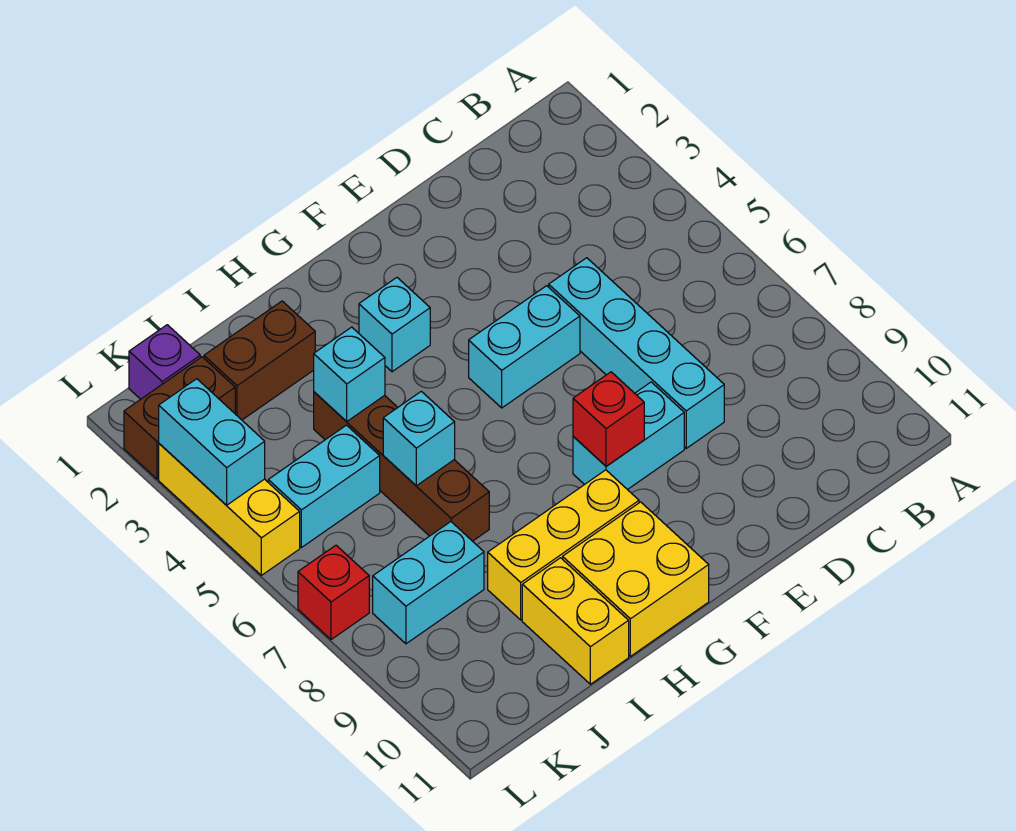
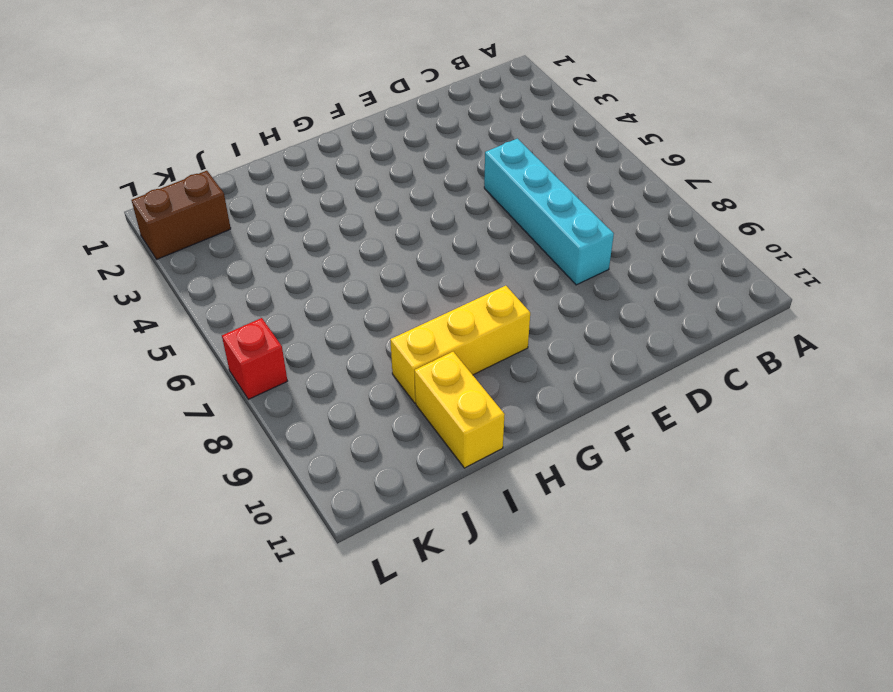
none -> cyan 1x2 brick [469,286,580,408]
none -> cyan 1x2 brick [573,382,684,490]
none -> cyan 1x1 brick [359,278,430,372]

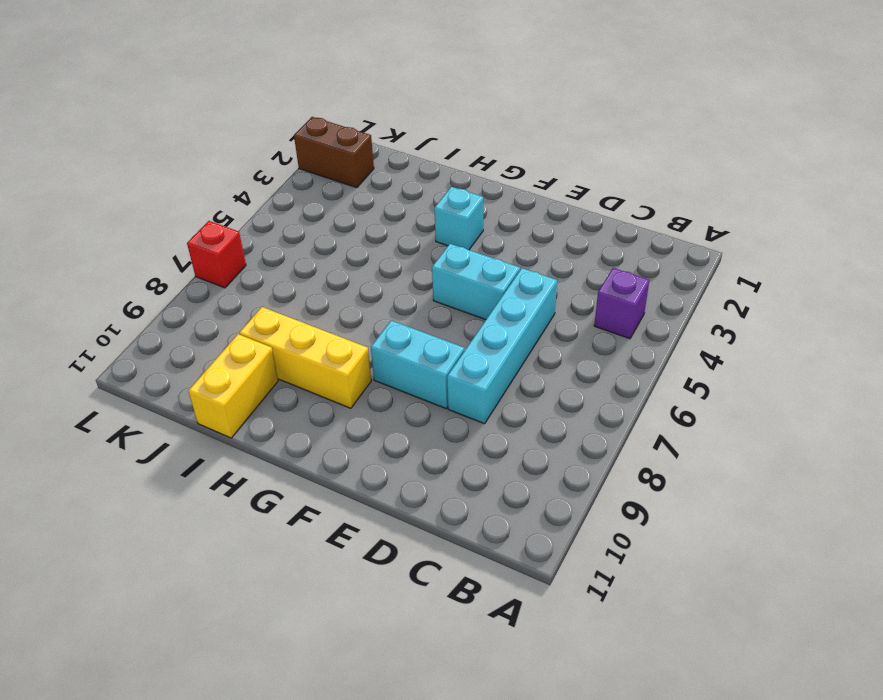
purple 1x1 brick [594,268,649,339] -> purple 1x1 brick moved to [129,325,200,399]
none -> yellow 2x2 brick [563,502,709,656]
none -> brown 1x2 brick [204,301,315,420]
none -> brown 1x4 brick [314,392,489,541]

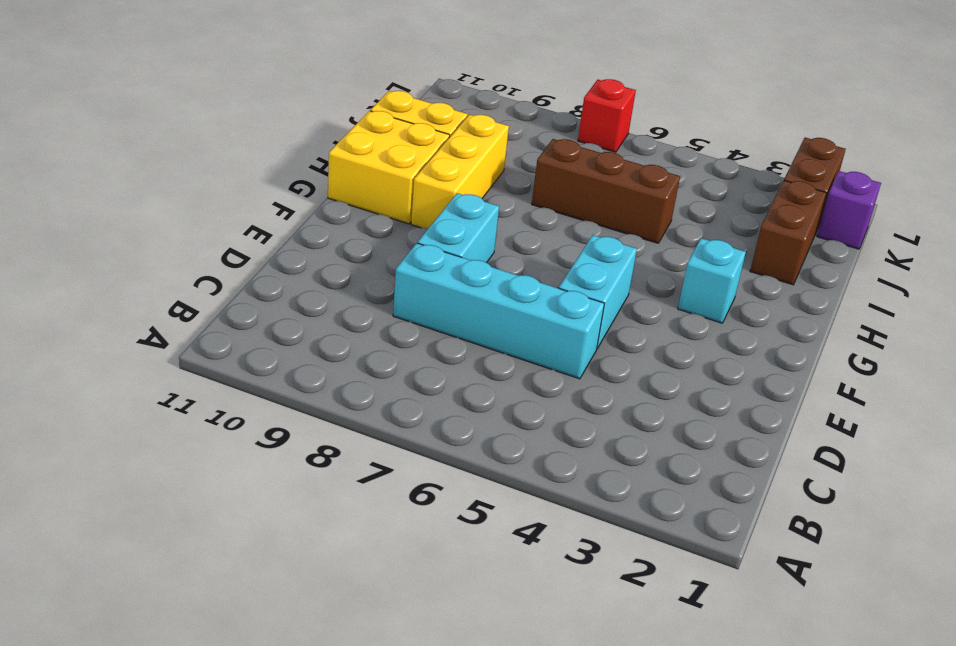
brown 1x3 brick [532,139,680,243] -> brown 1x4 brick [314,392,489,541]
none -> cyan 1x2 brick [268,425,380,548]
none -> cyan 1x2 brick [373,522,484,644]
none -> yellow 1x3 brick [159,444,300,575]

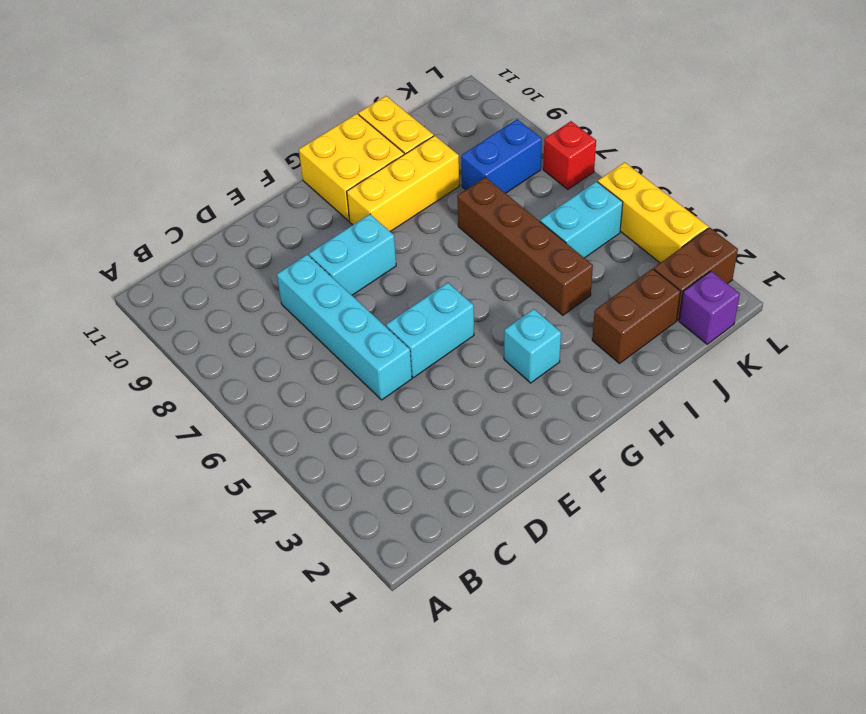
blue 1x2 brick [461,119,542,193] -> cyan 1x2 brick [373,522,484,644]
none -> red 1x1 brick [573,372,644,466]
none -> cyan 1x1 brick [314,327,385,422]
none -> cyan 1x1 brick [383,391,455,486]

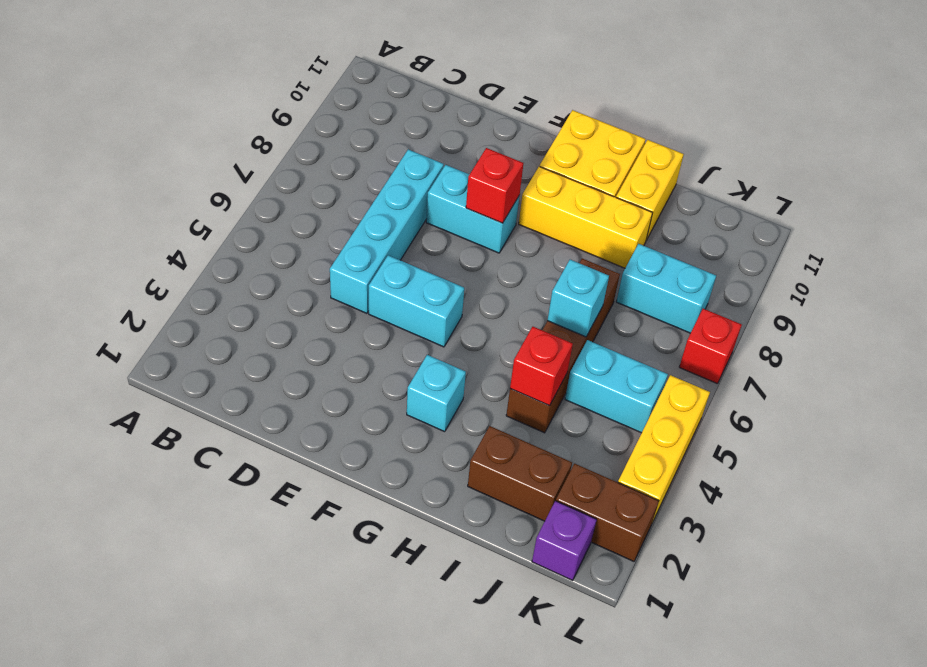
red 1x1 brick [510,327,573,406] -> cyan 1x1 brick [314,327,385,422]
none -> cyan 1x2 brick [159,379,265,505]

